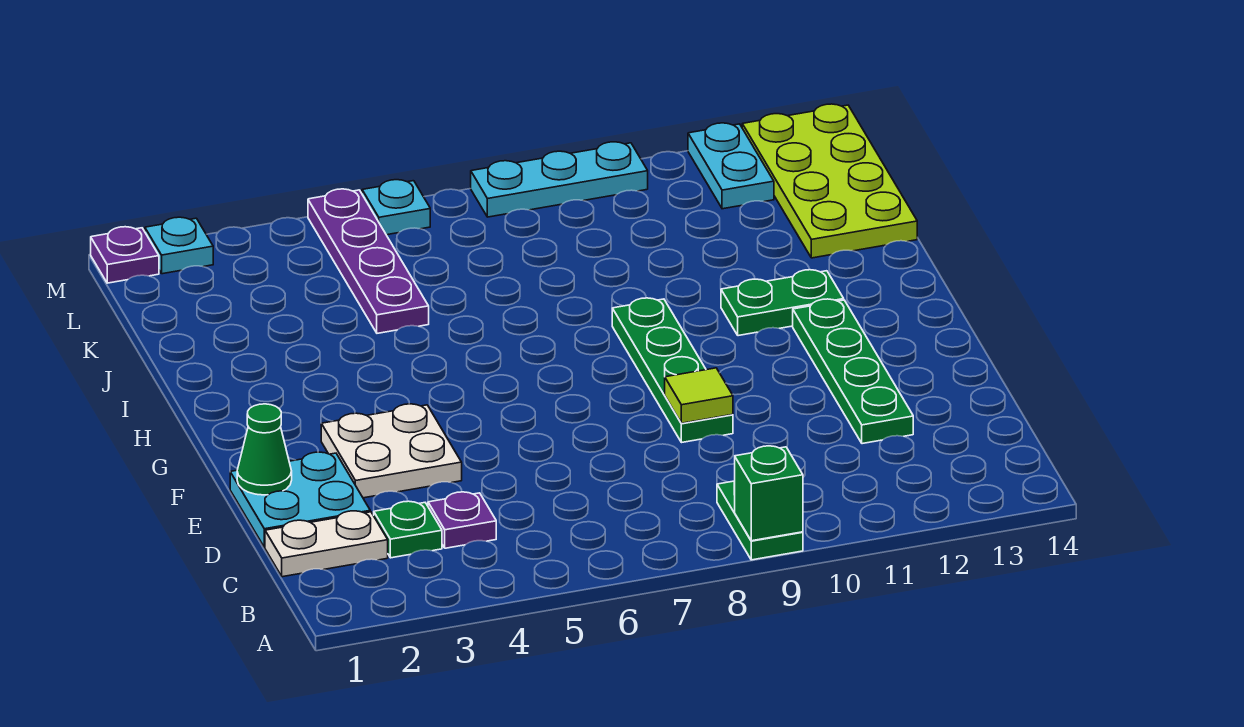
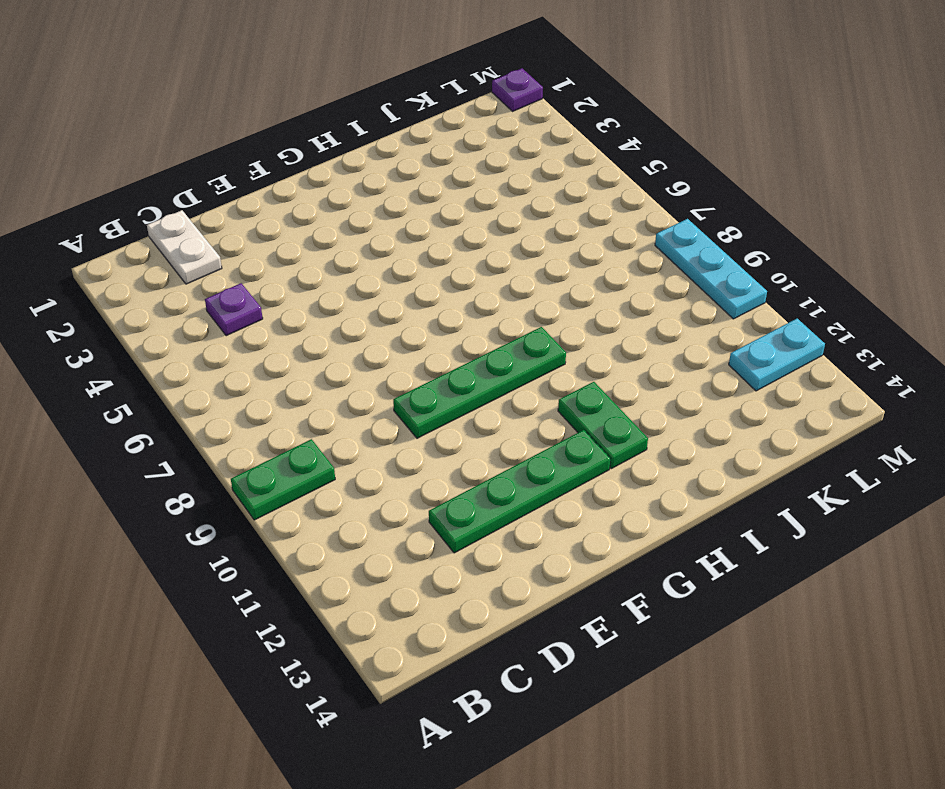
none -> green 1x1 plate [374,501,442,558]
none -> cyan 2x2 plate [230,452,370,547]
none -> white 2x2 plate [321,404,462,498]

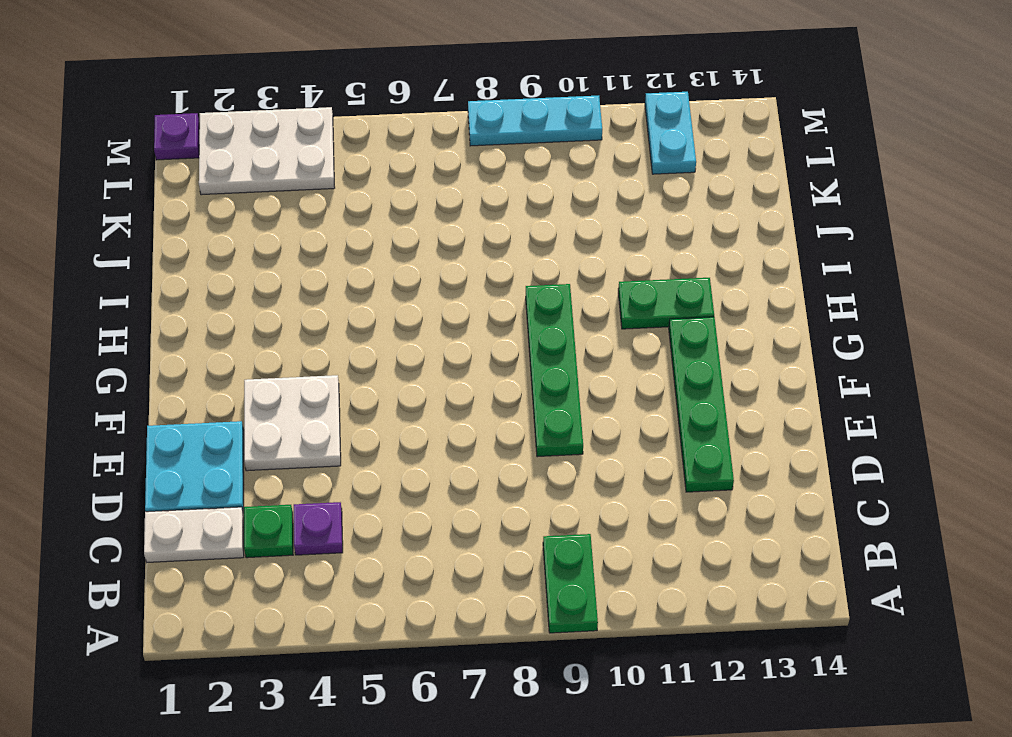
white 2x3 plate [199,107,335,195] -> cyan 1x1 plate [145,217,213,274]
none -> purple 1x4 plate [308,189,429,333]
none -> lime 2x4 plate [742,104,917,258]
none -> cyan 1x1 plate [362,180,430,235]

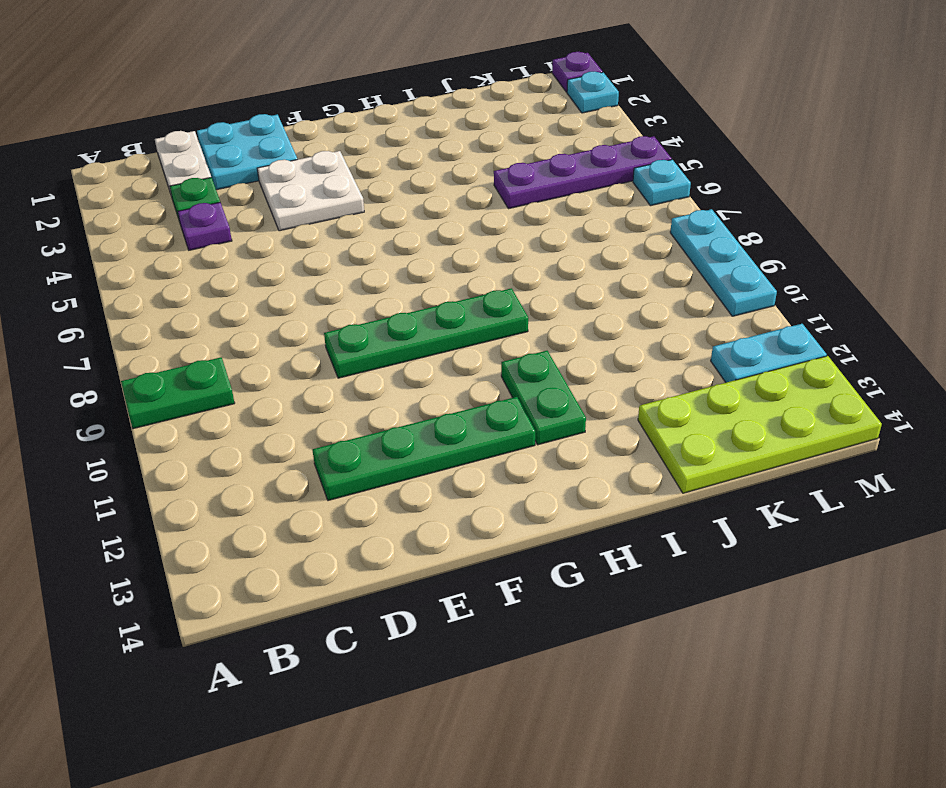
none -> green 1x1 brick [735,446,803,541]
none -> green 1x1 cone [237,404,292,495]
none -> lime 1x1 tile [665,368,733,423]

